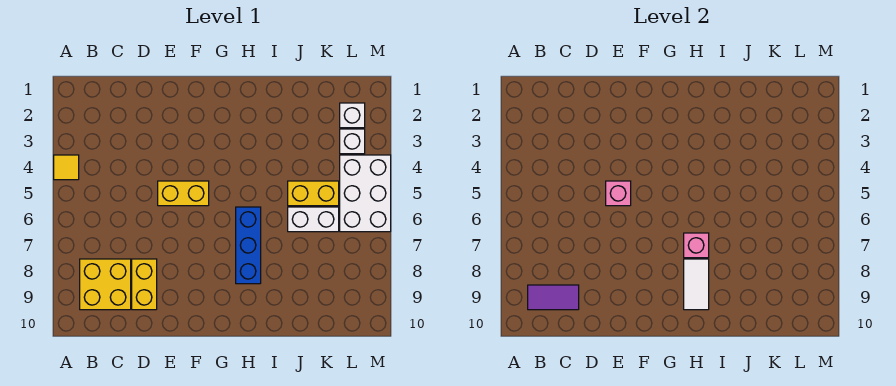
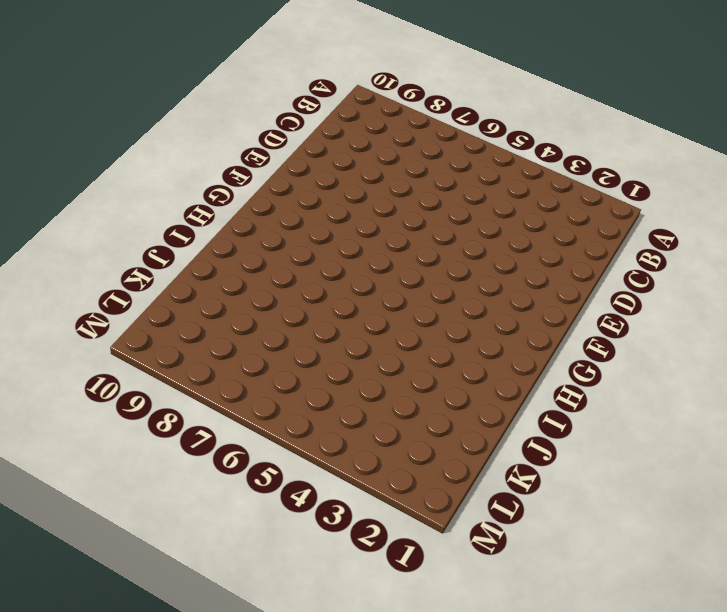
none -> yellow 1x1 tile [54,155,79,180]
none -> yellow 2x2 brick [80,259,131,310]
none -> yellow 1x2 brick [132,259,157,310]

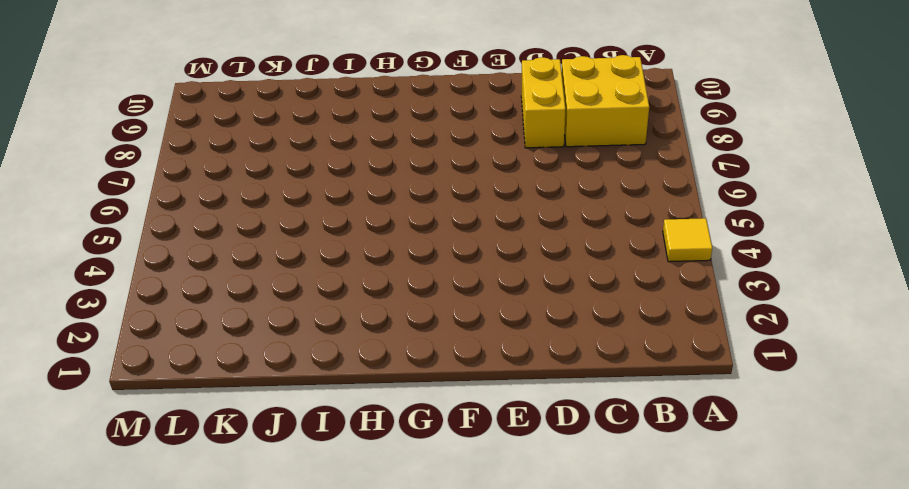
none -> yellow 1x2 brick [158,181,209,206]
none -> blue 1x3 brick [236,207,261,284]
none -> yellow 1x2 brick [288,181,339,206]

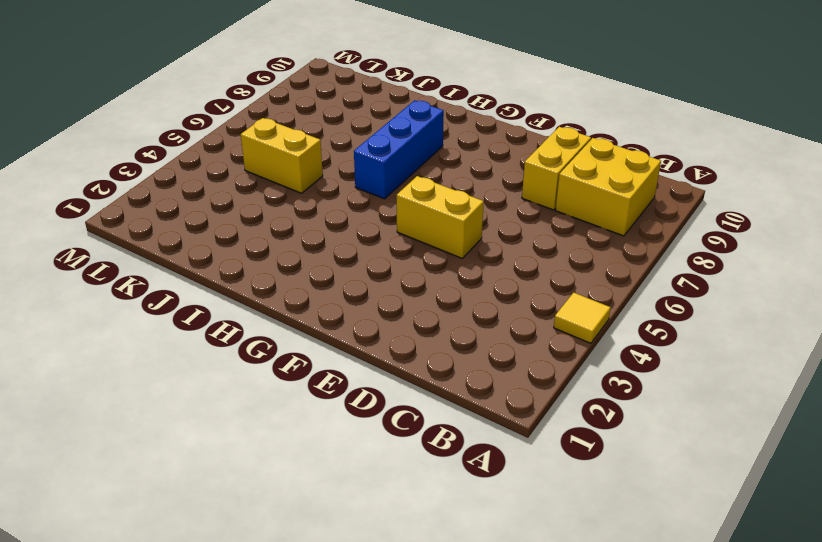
none -> white 1x2 brick [288,207,339,232]
none -> white 1x1 brick [340,103,365,128]
none -> white 1x1 brick [340,129,365,154]

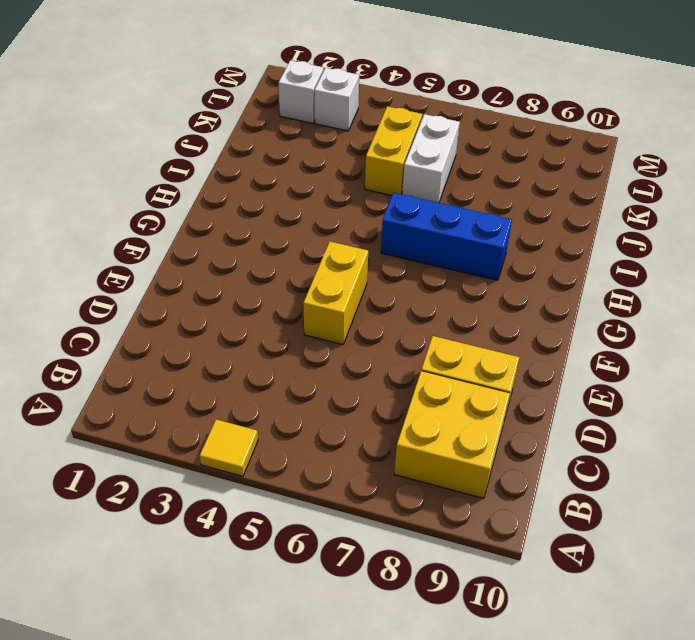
none -> white 2x3 brick [340,155,391,232]
none -> purple 1x2 tile [528,285,579,310]
none -> pink 1x1 brick [606,181,631,206]

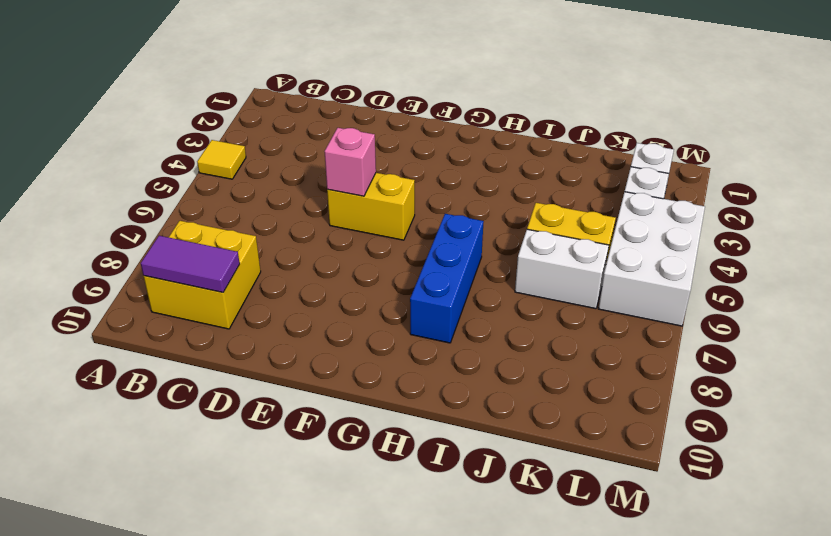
none -> yellow 1x2 brick [132,259,157,310]
none -> pink 1x1 brick [684,233,709,258]
none -> white 1x2 tile [684,259,709,310]

